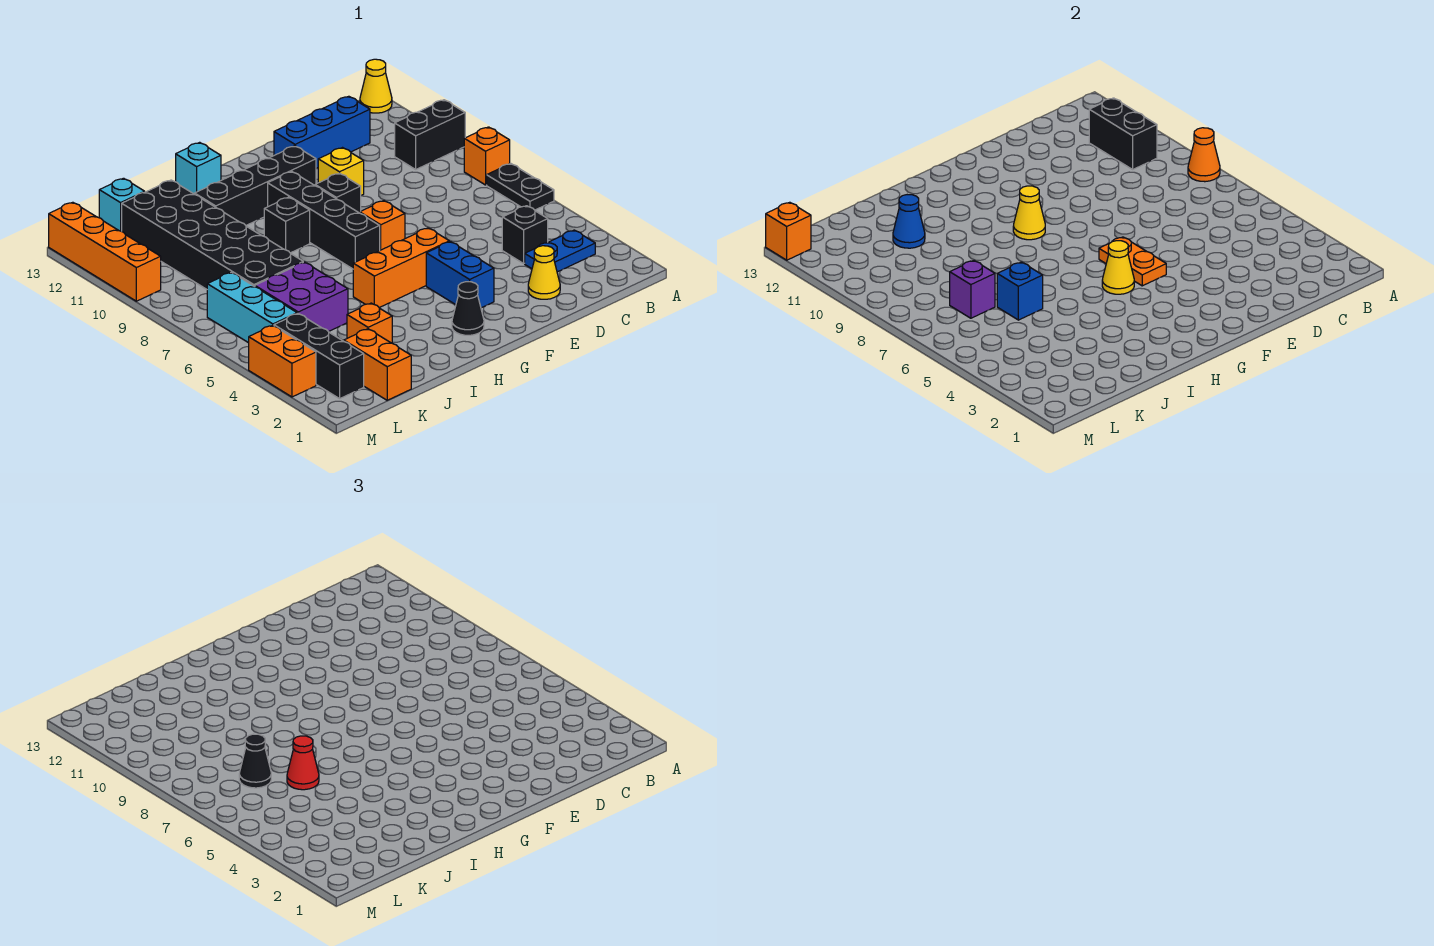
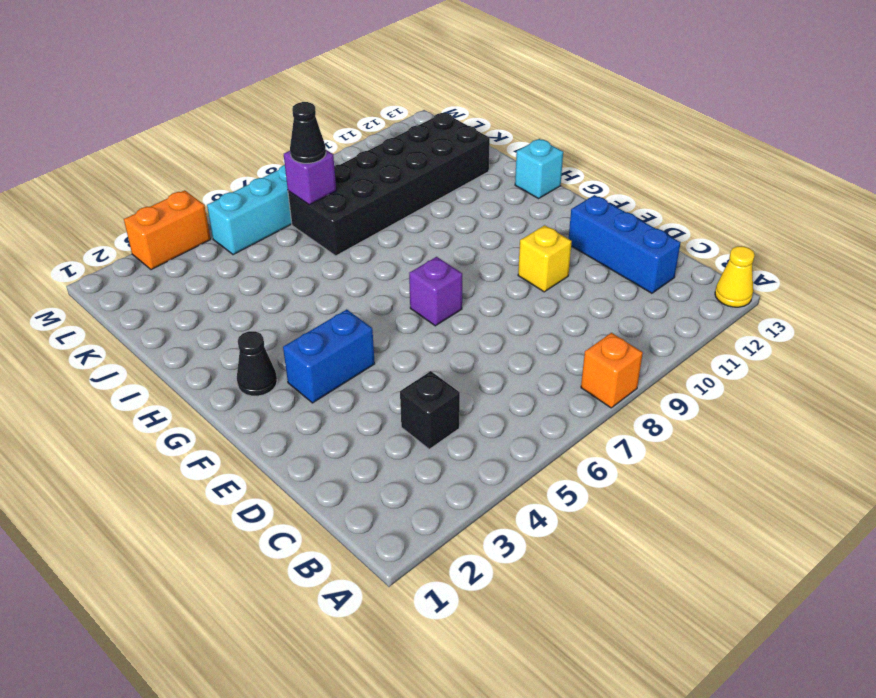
purple 1x1 brick [409,257,462,326] -> orange 1x1 brick [360,201,405,250]
none -> black 1x2 plate [487,163,554,210]
none -> black 1x2 brick [395,100,465,169]
none -> blue 1x2 plate [525,230,595,272]
none -> yellow 1x1 cone [528,246,560,299]

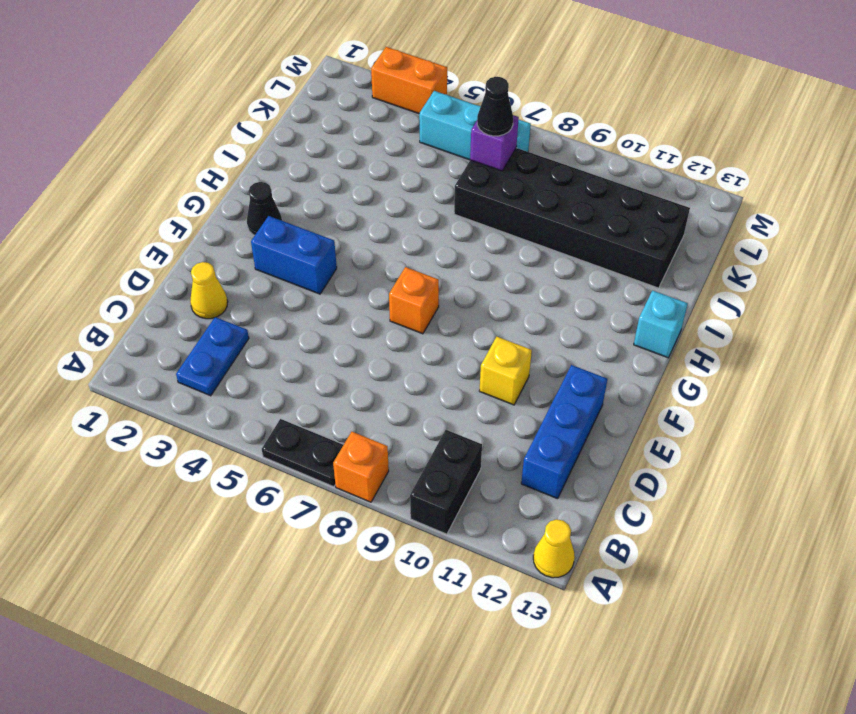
none -> black 1x1 brick [502,206,548,263]
none -> orange 1x3 brick [353,228,449,308]
none -> black 1x1 brick [315,173,361,213]
none -> black 1x4 brick [195,146,316,225]

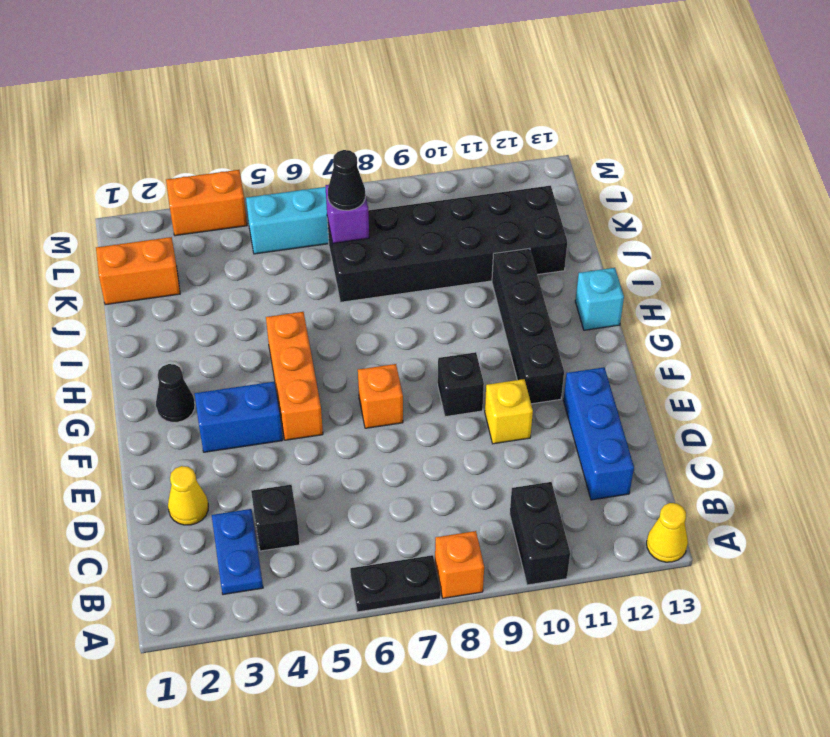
none -> black 1x4 brick [268,172,380,269]
none -> black 1x1 brick [264,197,310,253]
none -> orange 1x1 brick [347,303,392,343]
none -> purple 2x2 brick [255,262,348,332]

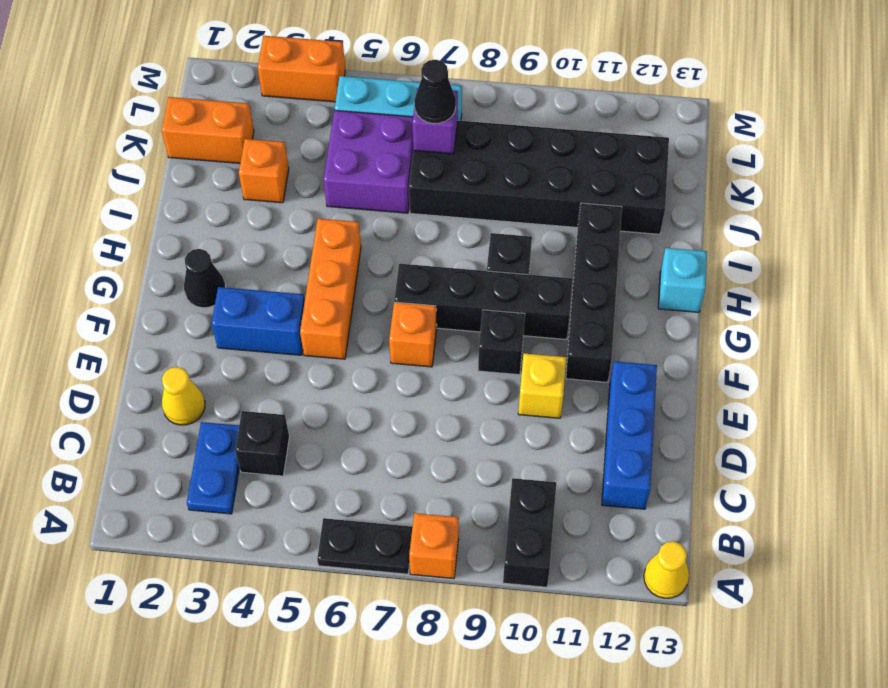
none -> cyan 1x1 brick [99,178,145,231]
none -> black 1x3 brick [274,314,364,399]
none -> orange 1x4 brick [49,202,161,301]
none -> orange 1x1 cone [1188,128,1220,182]

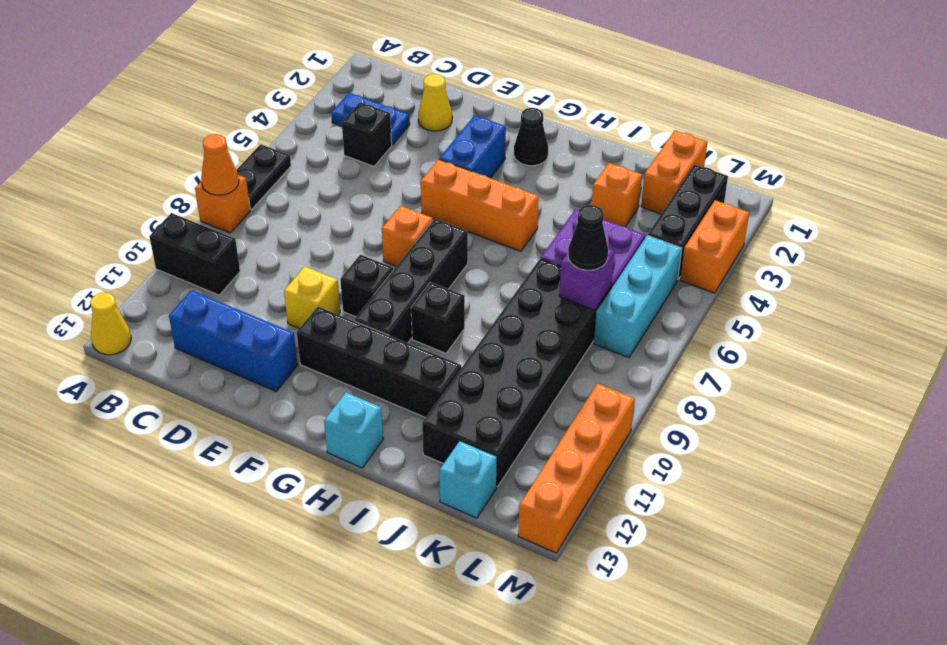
none -> black 1x2 brick [1089,98,1157,169]
none -> orange 1x2 plate [1099,237,1166,286]
none -> yellow 1x1 cone [1102,241,1134,294]
none -> yellow 1x1 cone [1013,186,1045,240]

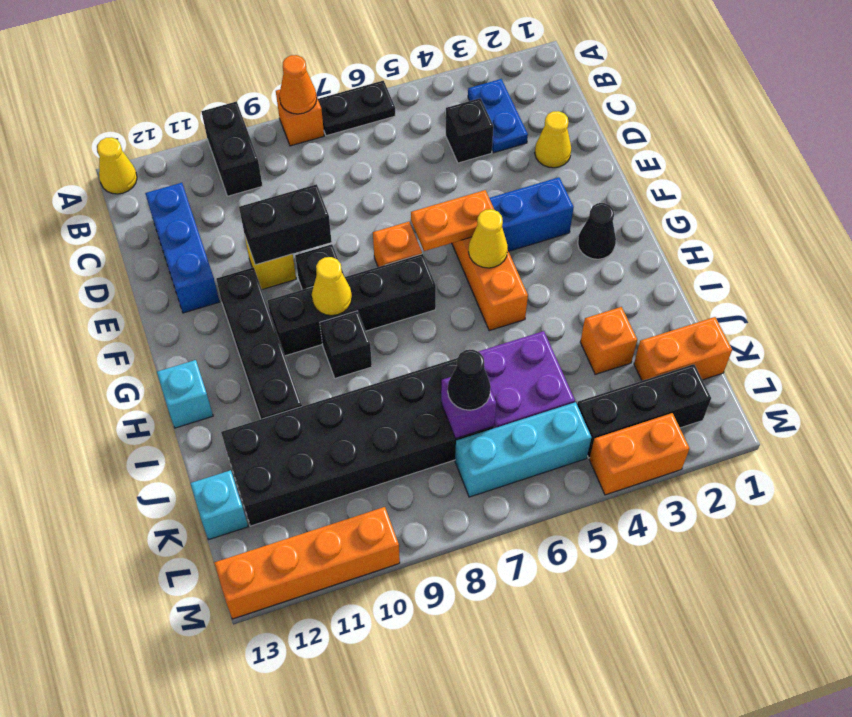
black 1x2 brick [239,184,332,265] -> black 1x2 brick moved to [1089,98,1157,169]
none -> blue 1x1 brick [997,262,1043,320]
none -> blue 1x1 cone [893,195,925,248]
none -> orange 1x1 brick [766,202,811,260]
none -> red 1x1 cone [287,736,319,790]

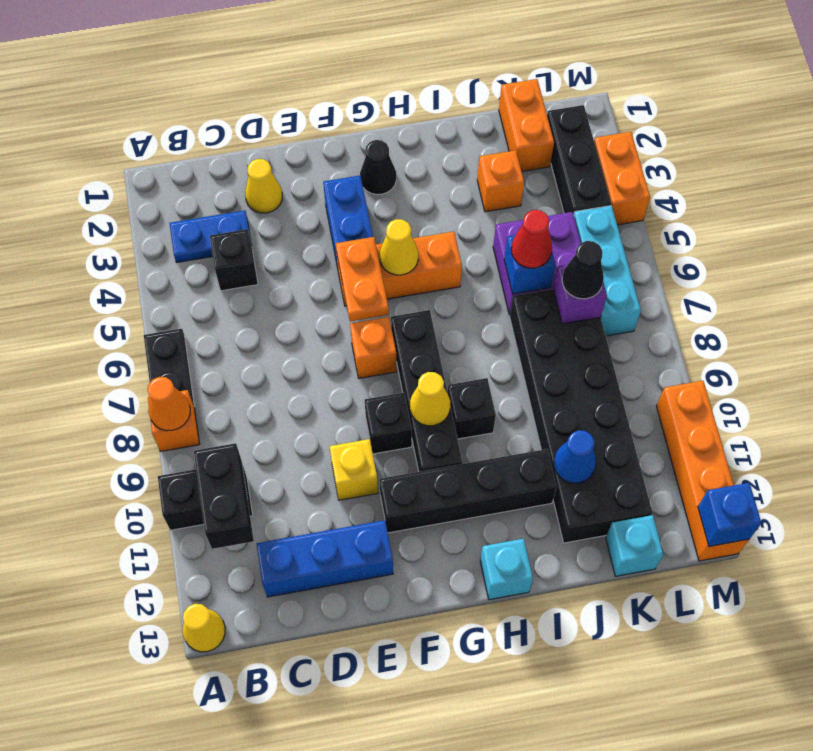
blue 1x1 brick [698,483,761,546] -> orange 1x1 brick [766,202,811,260]

